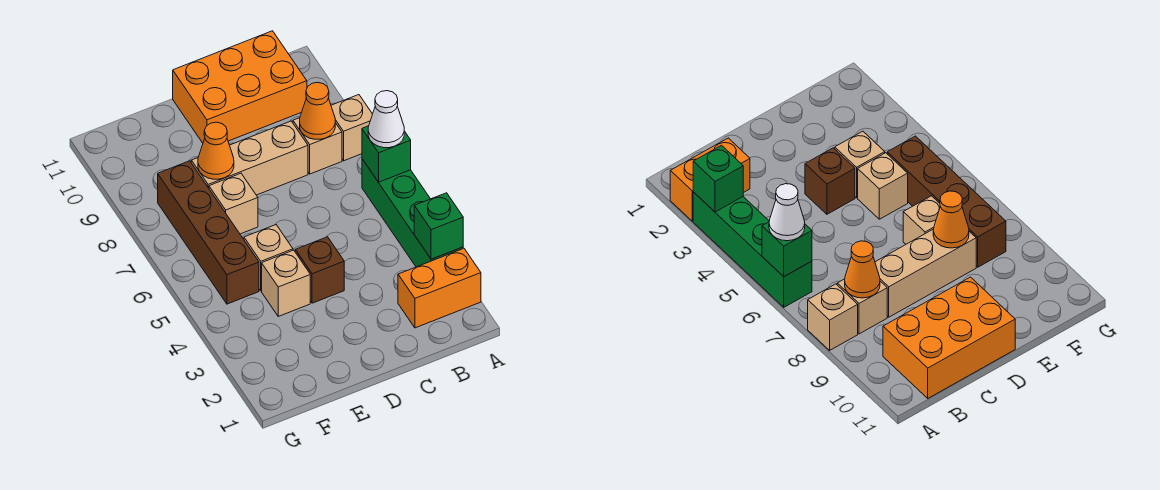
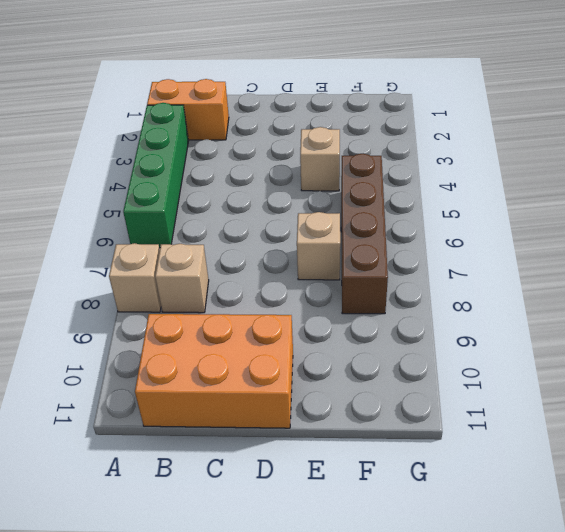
none -> tan 1x3 brick [191,121,308,195]
none -> brown 1x1 brick [295,237,344,303]
none -> tan 1x1 brick [244,225,293,291]

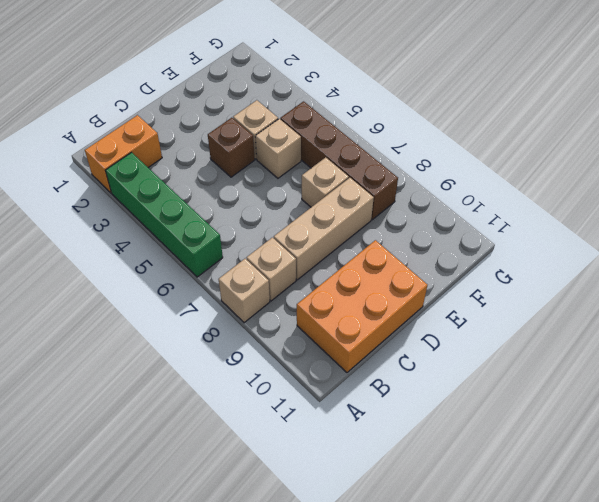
none -> green 1x1 brick [414,193,463,259]
none -> green 1x1 brick [362,126,411,182]
none -> orange 1x1 cone [300,82,335,139]

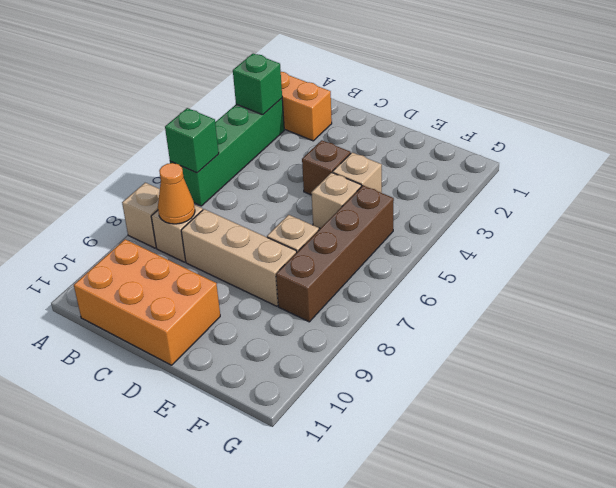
none -> orange 1x1 cone [198,122,234,179]
none -> white 1x1 cone [368,91,404,148]

